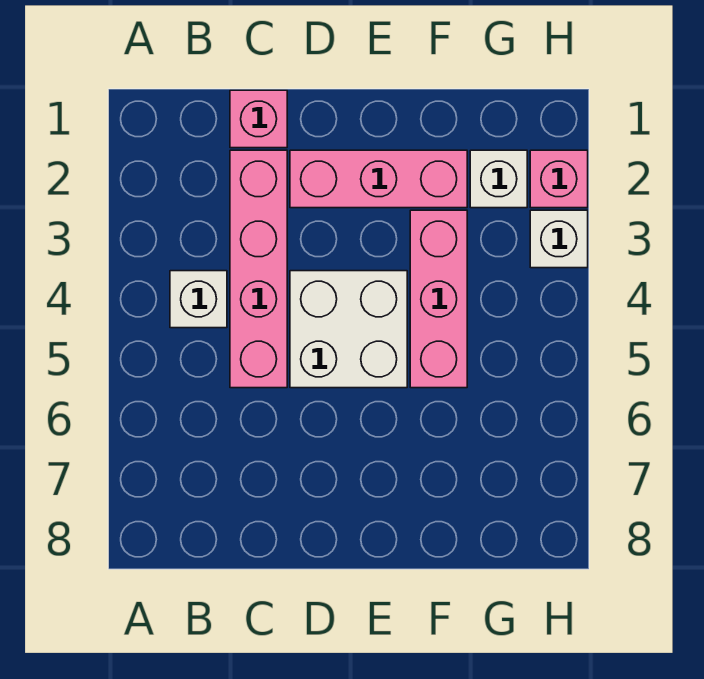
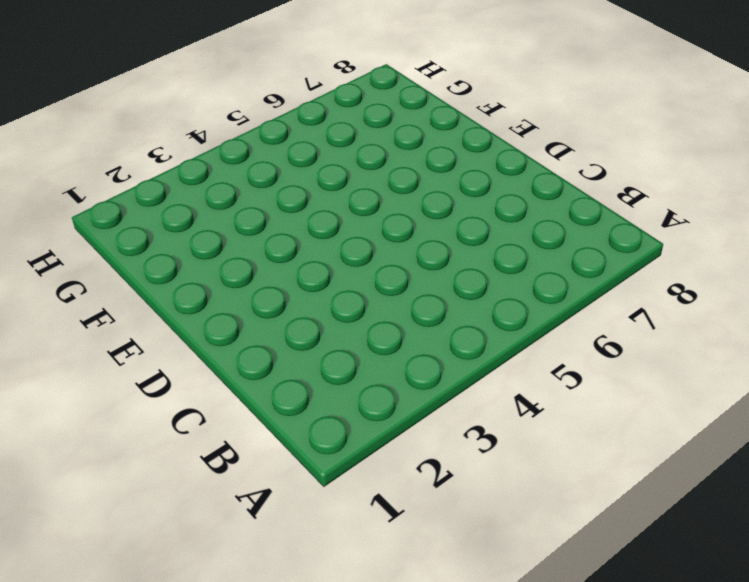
none -> white 1x1 brick [170,271,227,328]
none -> pink 1x1 brick [230,90,287,148]

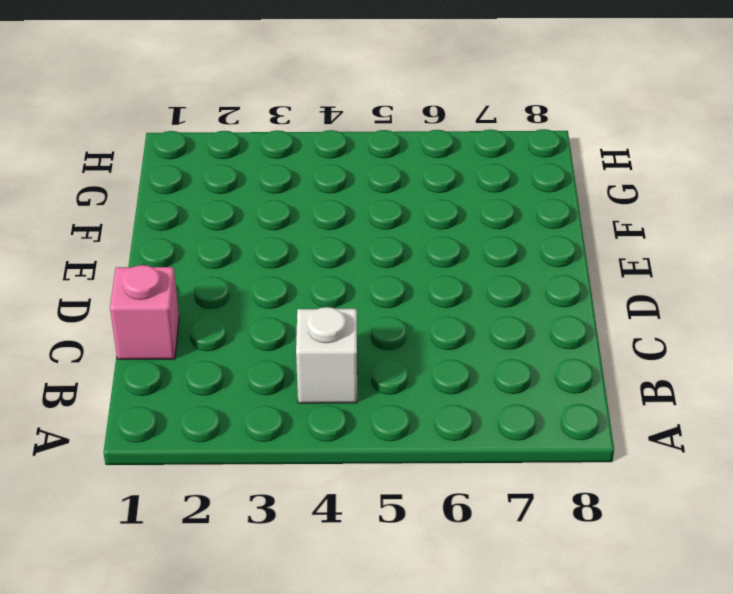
none -> pink 1x4 brick [230,150,287,388]
none -> pink 1x3 brick [290,150,467,208]

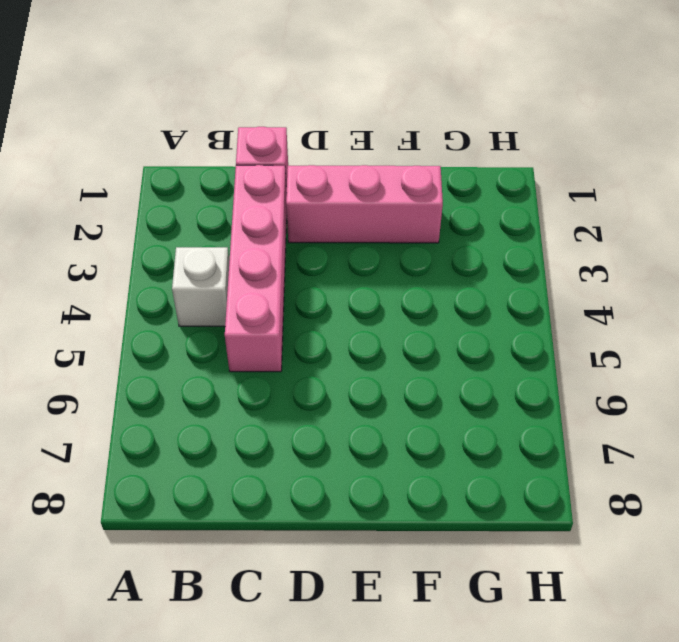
none -> white 2x2 brick [290,271,407,388]
none -> pink 1x3 brick [410,210,467,388]

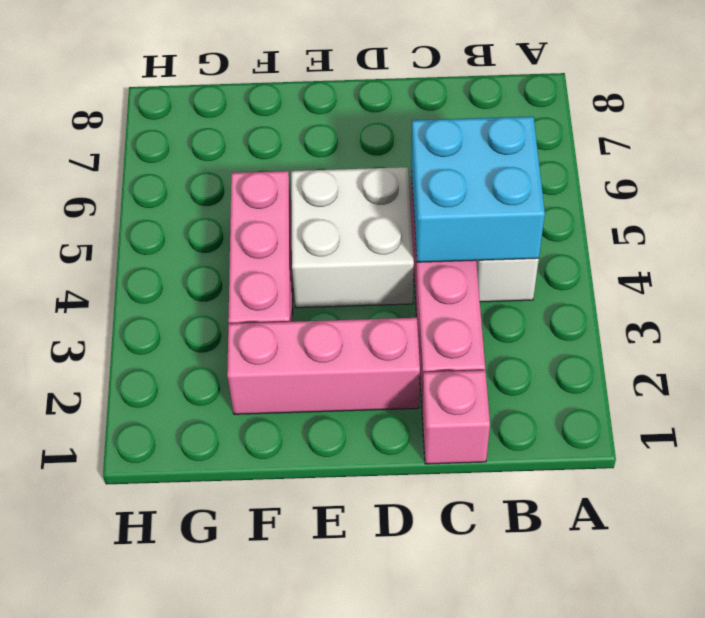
cyan 2x2 brick [411,116,545,262] -> none
none -> white 1x1 brick [470,150,527,208]
none -> pink 1x1 brick [530,150,588,208]

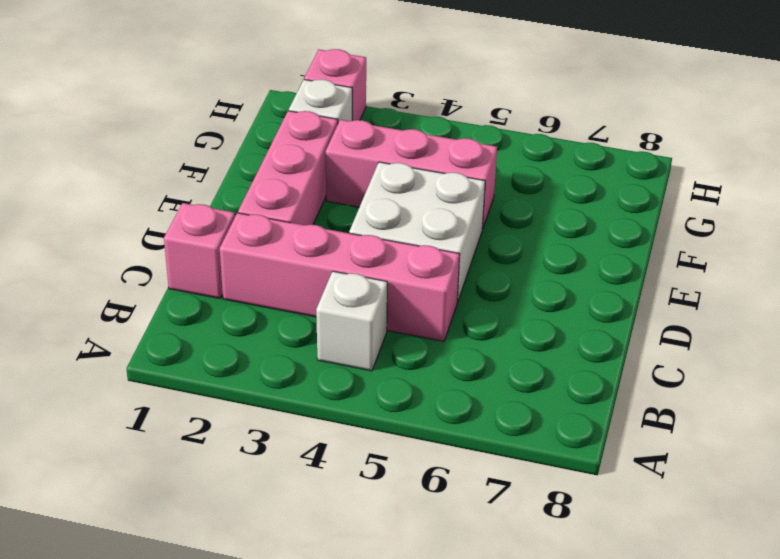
none -> white 1x1 brick [530,210,588,268]

